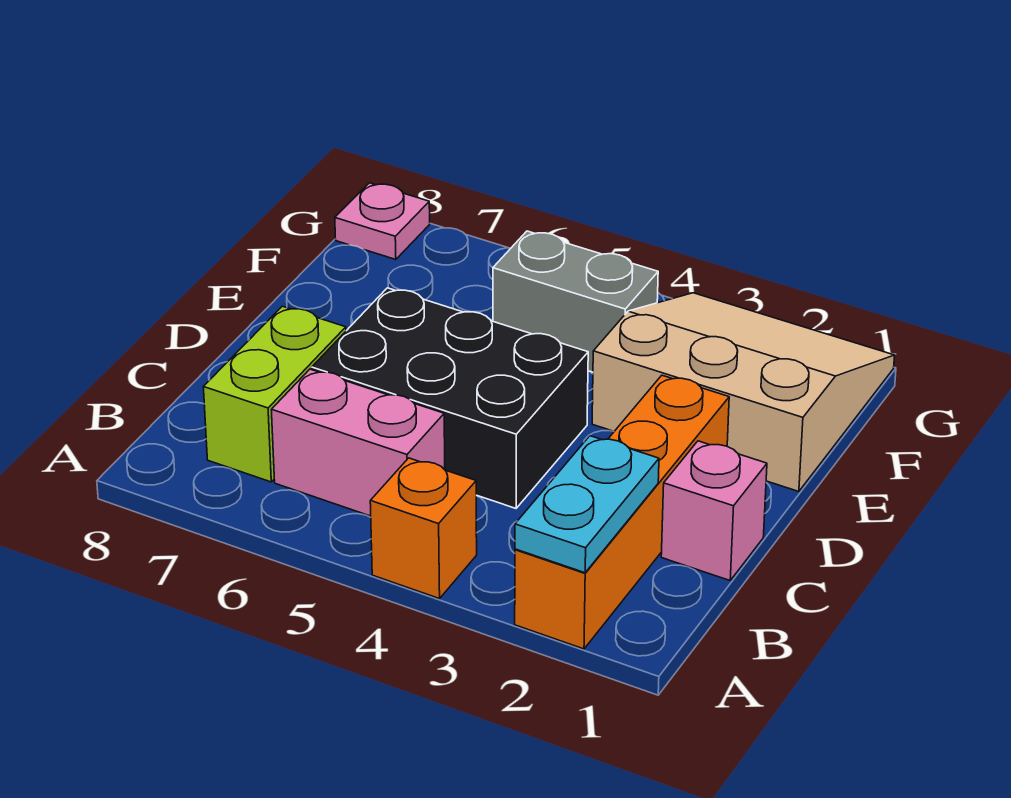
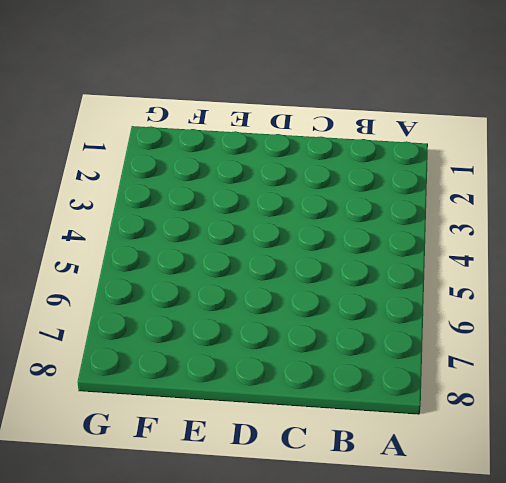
none -> orange 1x4 brick [515,375,729,649]
none -> orange 1x1 brick [370,458,477,599]

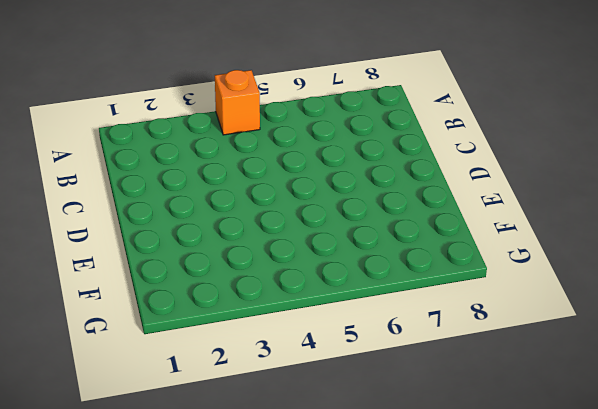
none -> orange 1x4 brick [515,375,729,649]
none -> pink 1x2 brick [271,369,445,516]

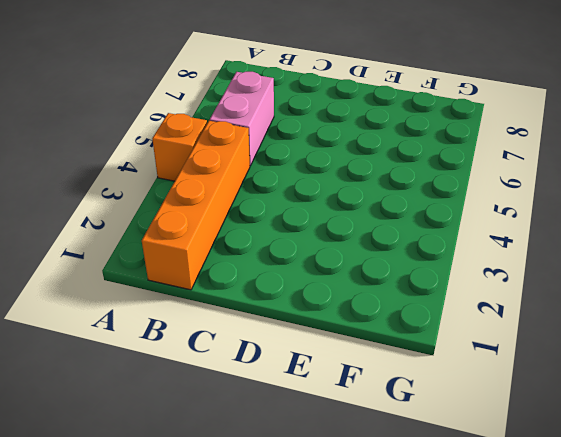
orange 1x4 brick [142,121,250,290] -> orange 1x4 brick turned to [515,375,729,649]
none -> lime 1x2 brick [203,306,346,482]
none -> pink 1x1 brick [661,441,767,580]

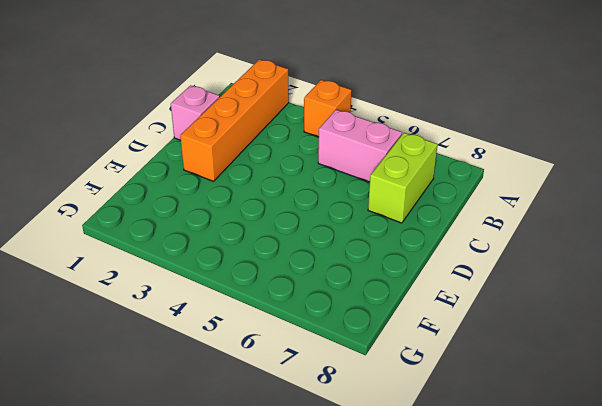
none -> black 2x3 brick [312,288,588,508]
none -> tan 3x3 slope [592,293,895,492]

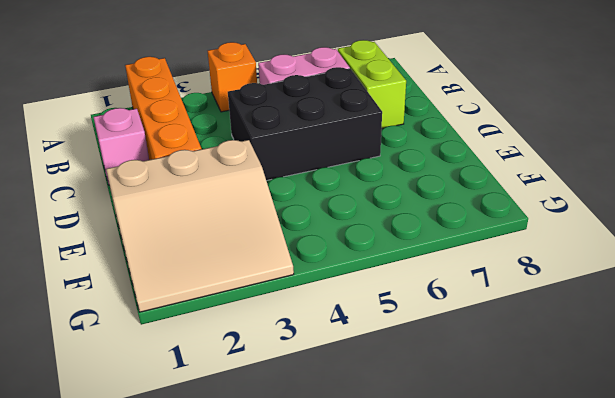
none -> grey 1x2 brick [493,231,658,372]
none -> pink 1x1 plate [335,183,430,260]

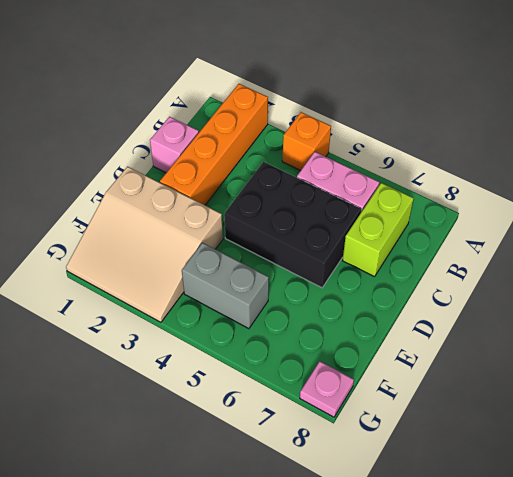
none -> cyan 1x2 plate [515,436,659,573]

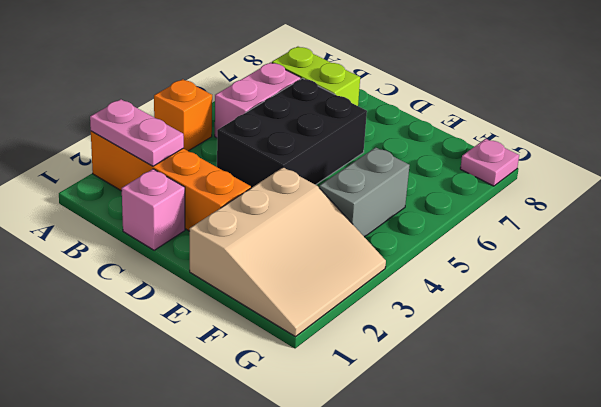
pink 1x2 plate [90,99,184,166] -> cyan 1x2 plate [515,436,659,573]

